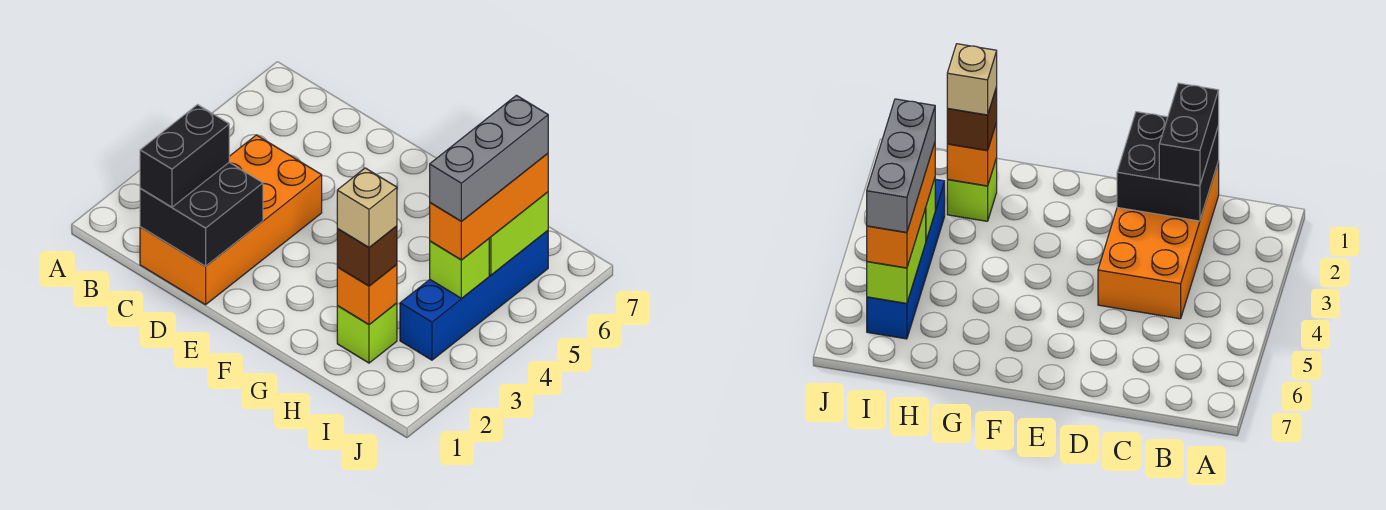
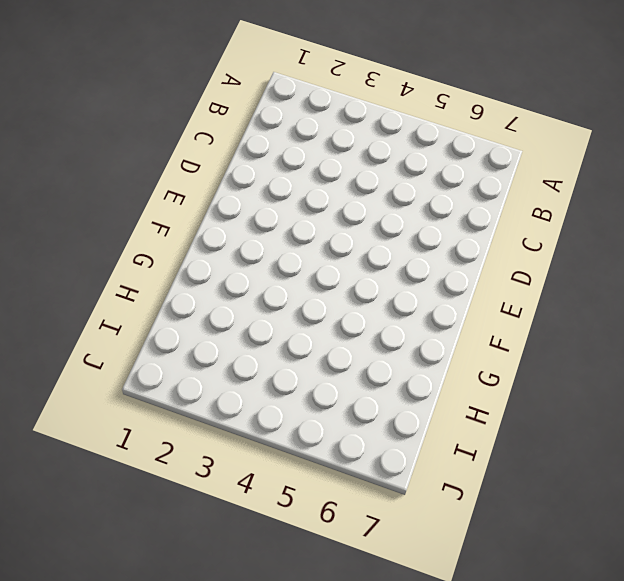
none -> orange 2x4 brick [140,135,322,305]
none -> lime 1x1 brick [337,303,397,363]
none -> blue 1x4 brick [400,231,548,360]

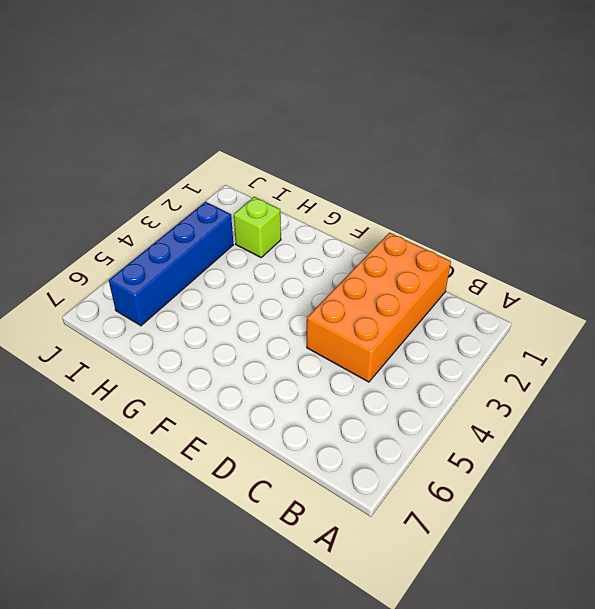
none -> black 2x2 brick [140,162,263,266]
none -> orange 1x1 brick [337,265,397,325]
none -> lime 1x1 brick [430,239,489,298]

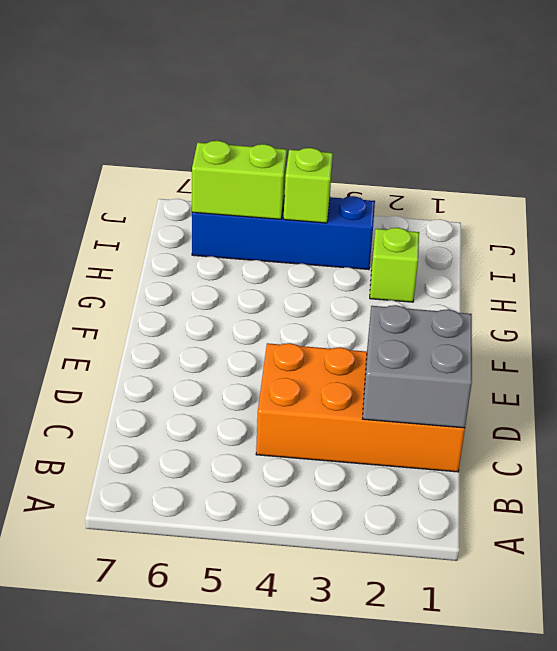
grey 2x2 brick [362,305,472,428] -> black 2x2 brick [140,162,263,266]
none -> orange 1x1 brick [337,265,397,325]
none -> black 1x2 brick [140,105,229,207]
none -> brown 1x1 brick [337,226,397,286]

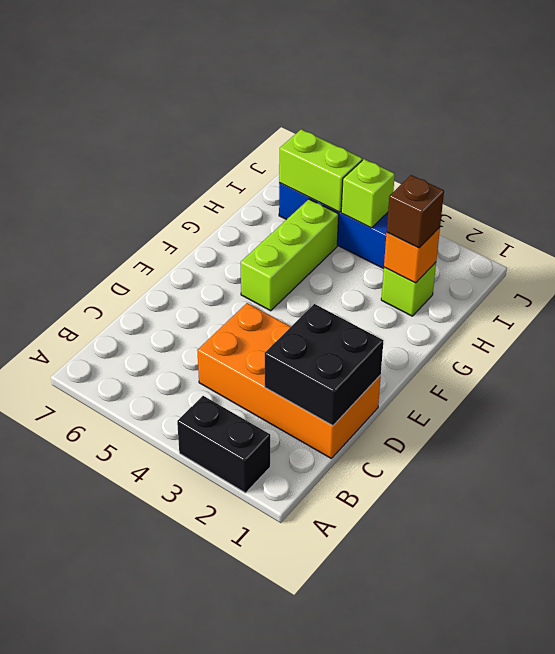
black 1x2 brick [177,396,270,493] -> black 1x2 brick moved to [140,105,229,207]
lime 1x3 brick [241,199,339,311] -> none
none -> orange 1x3 brick [430,153,548,260]
none -> tan 1x1 brick [337,168,397,247]
none -> grey 1x3 brick [430,95,548,222]

